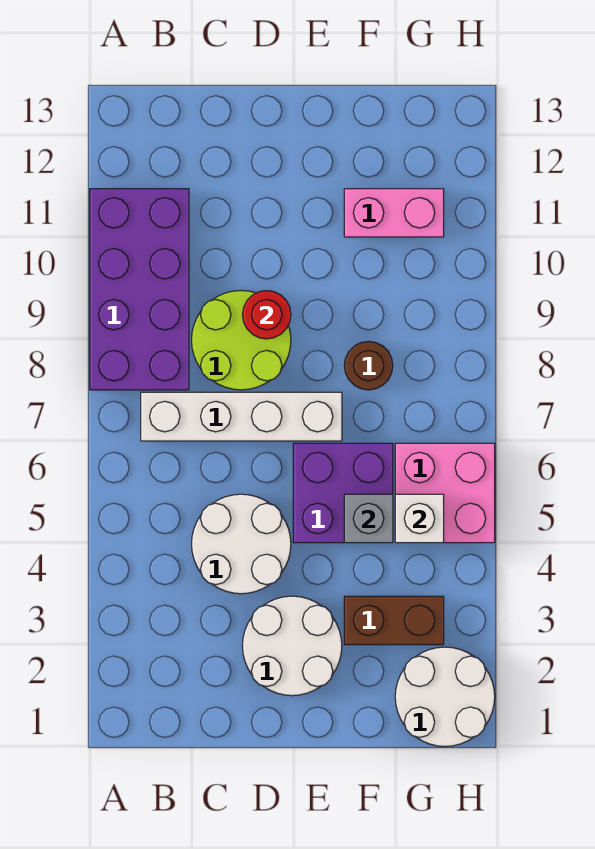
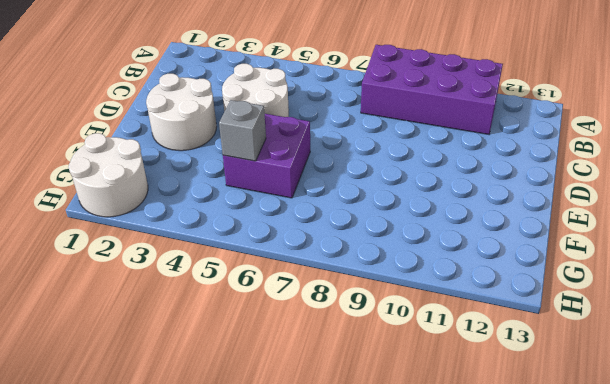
none -> white 1x4 brick [141,392,342,441]
none -> lime 2x2 round brick [192,291,291,390]
none -> brown 1x2 brick [344,596,444,645]

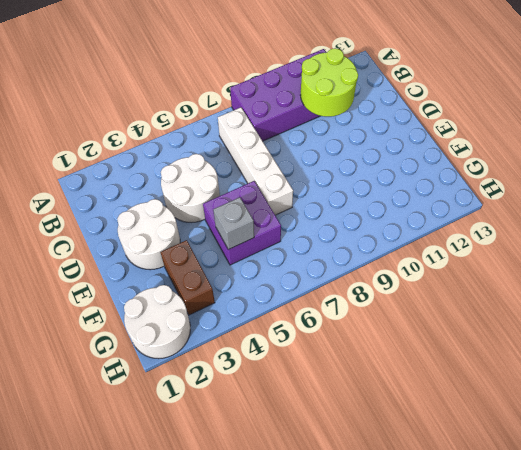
lime 2x2 round brick [300,48,358,117] -> lime 2x2 round brick moved to [192,291,291,390]
none -> brown 1x1 round brick [344,341,393,390]
none -> pink 1x2 brick [344,189,444,237]
none -> pink 2x2 brick [395,443,495,543]

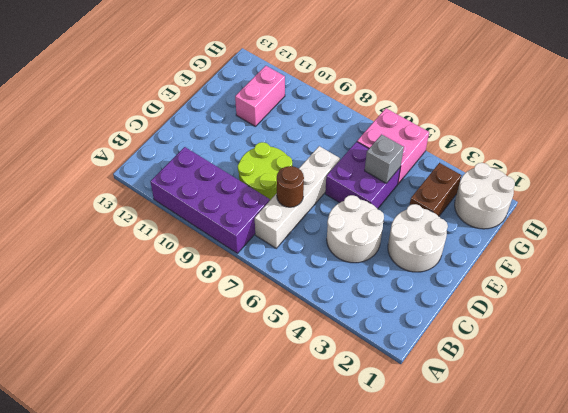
brown 1x1 round brick [277,166,304,207] -> brown 1x1 round brick moved to [344,341,393,390]
none -> red 1x1 round brick [242,291,291,339]
none -> white 1x1 brick [395,494,444,543]

